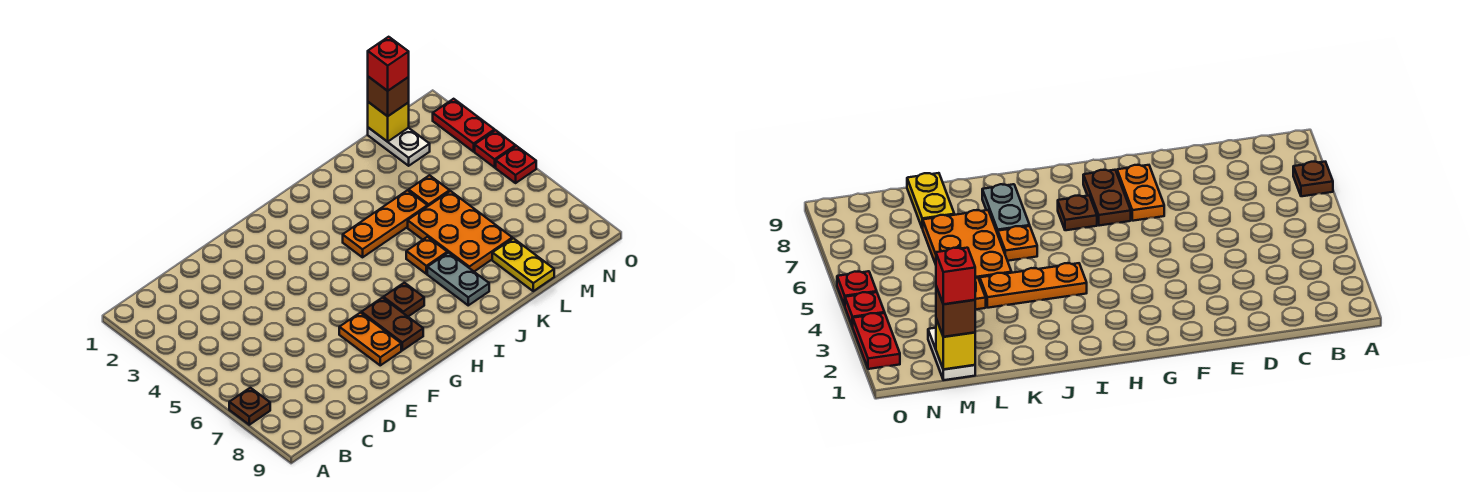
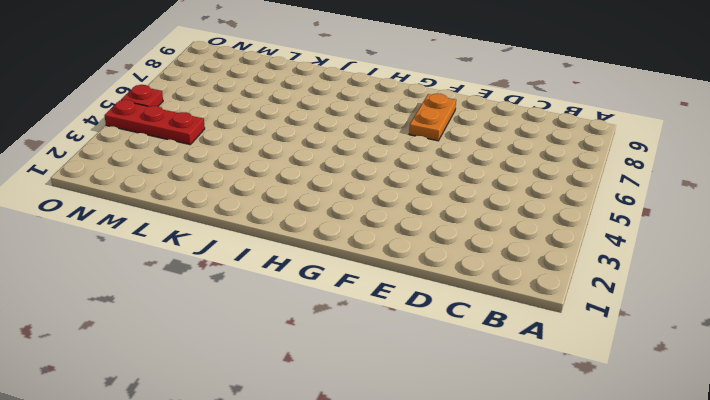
red 1x3 plate [104,100,205,145] -> red 1x1 plate [475,130,516,167]
none -> brown 1x1 plate [229,388,270,425]
none -> brown 1x2 plate [361,298,423,350]
none -> brown 1x1 plate [383,283,424,316]

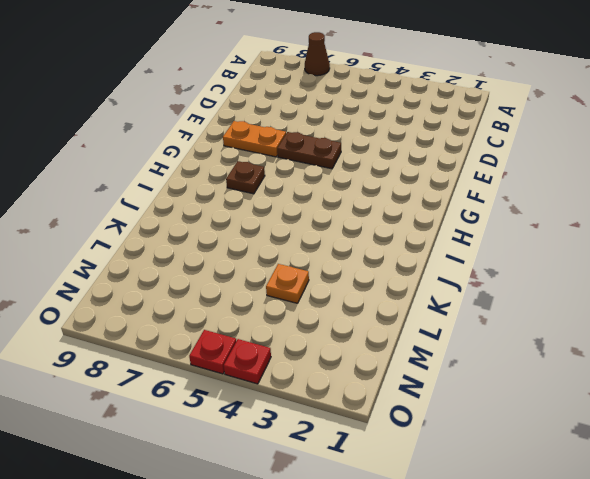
brown 1x1 cone [305,32,330,76] -> brown 1x1 plate [229,388,270,425]
brown 1x2 plate [277,132,341,169] -> brown 1x2 plate moved to [361,298,423,350]
none -> orange 1x3 plate [343,190,427,257]
none -> orange 1x1 plate [406,237,447,274]
none -> grey 1x2 plate [427,253,489,305]

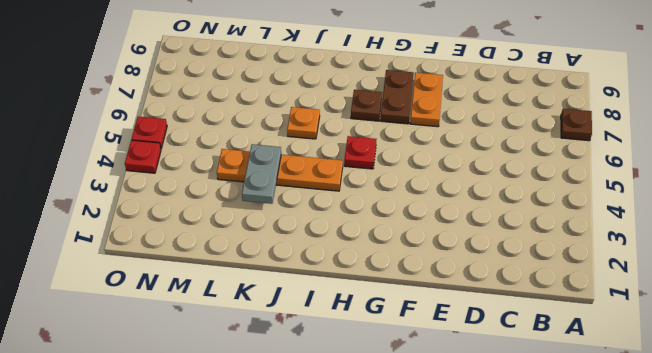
red 1x1 plate [344,136,376,169] -> none
grey 1x2 plate [242,144,281,204] -> grey 1x2 plate moved to [427,253,489,305]
none -> orange 2x3 plate [408,191,512,271]
none -> yellow 1x2 plate [492,238,554,291]
none -> white 1x2 plate [368,128,430,166]

